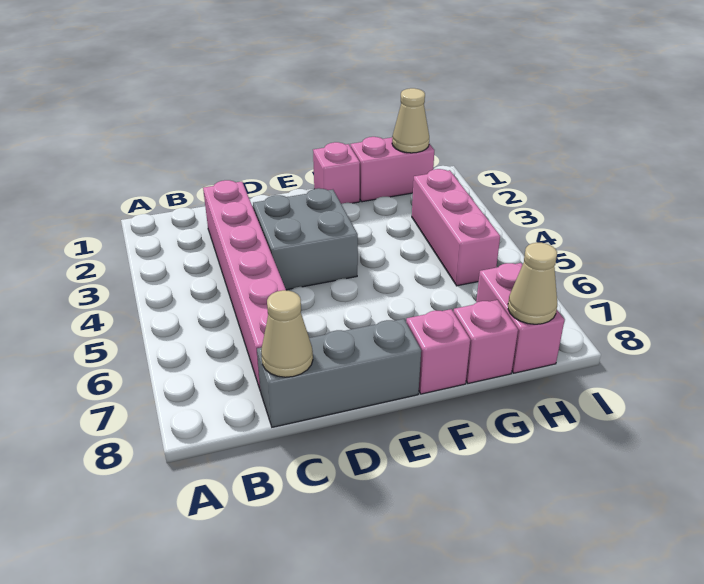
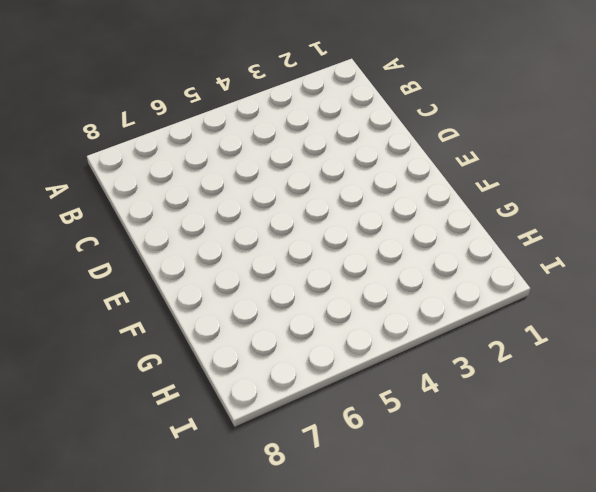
none -> pink 1x6 brick [203,180,286,391]
none -> grey 1x3 brick [257,319,421,427]
none -> grey 2x2 brick [253,188,358,290]

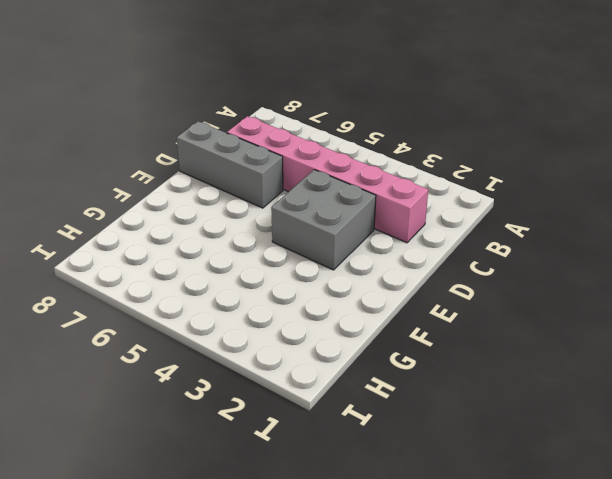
grey 1x3 brick [177,121,283,208] -> grey 1x3 brick turned to [257,319,421,427]
none -> pink 1x1 brick [313,142,360,204]
none -> pink 1x1 brick [406,309,470,394]
none -> pink 1x2 brick [350,137,434,202]

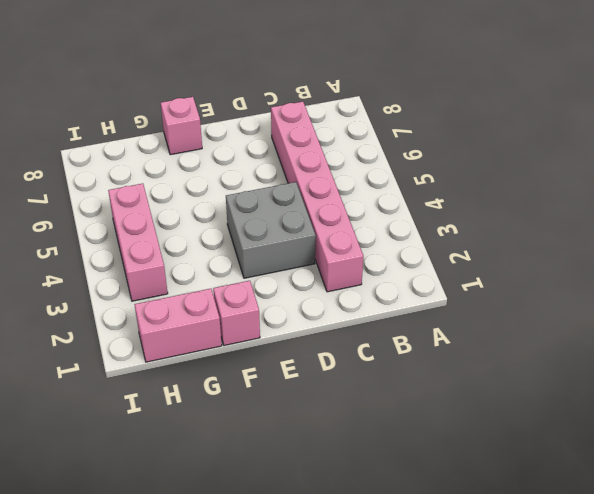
none -> grey 1x3 brick [257,319,421,427]
none -> pink 1x1 brick [453,300,518,383]
none -> pink 1x2 brick [476,263,564,373]

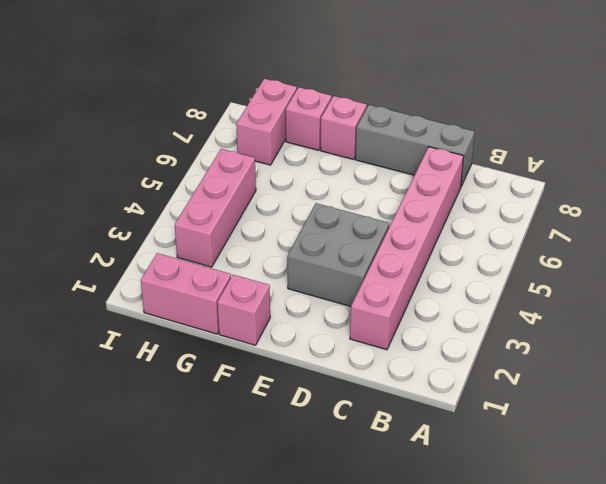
none -> tan 1x1 cone [261,290,313,377]
none -> tan 1x1 cone [392,88,429,153]
none -> tan 1x1 cone [508,243,557,324]

